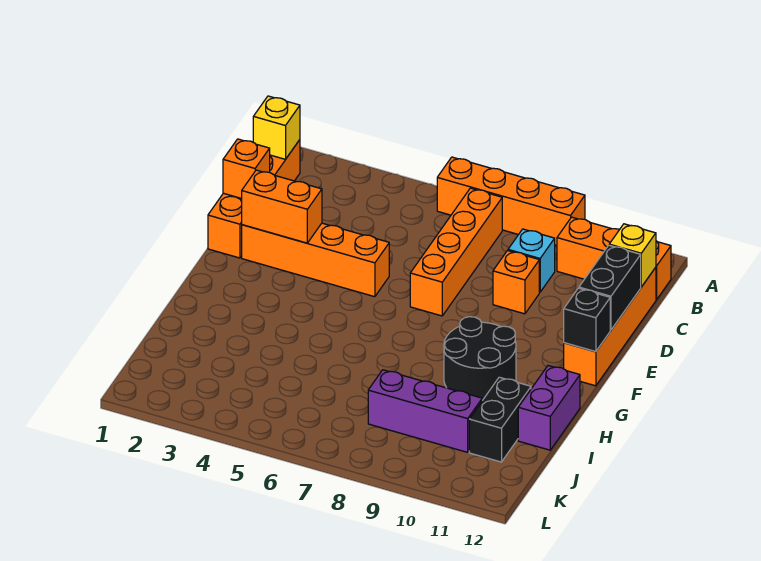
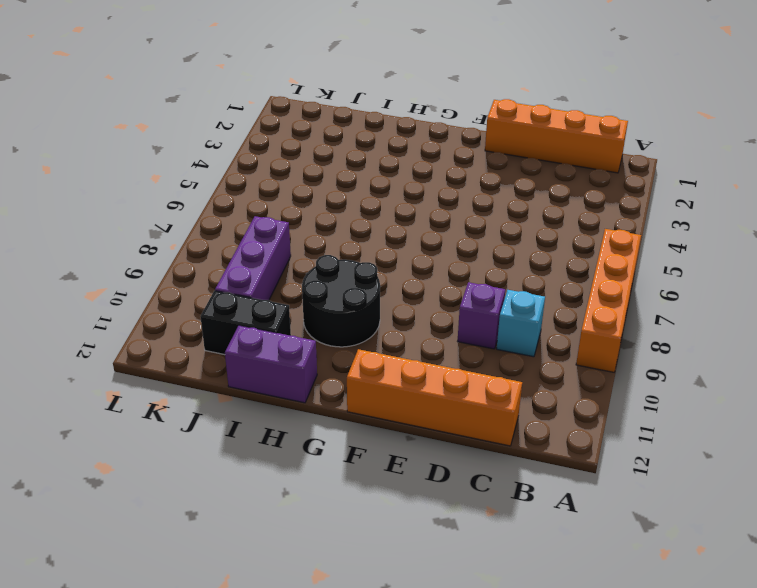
purple 1x1 brick [458,282,505,349] -> orange 1x1 brick [493,251,539,314]
none -> orange 1x4 brick [410,188,502,316]
none -> orange 1x3 brick [557,217,671,300]
none -> orange 1x4 brick [242,223,389,297]

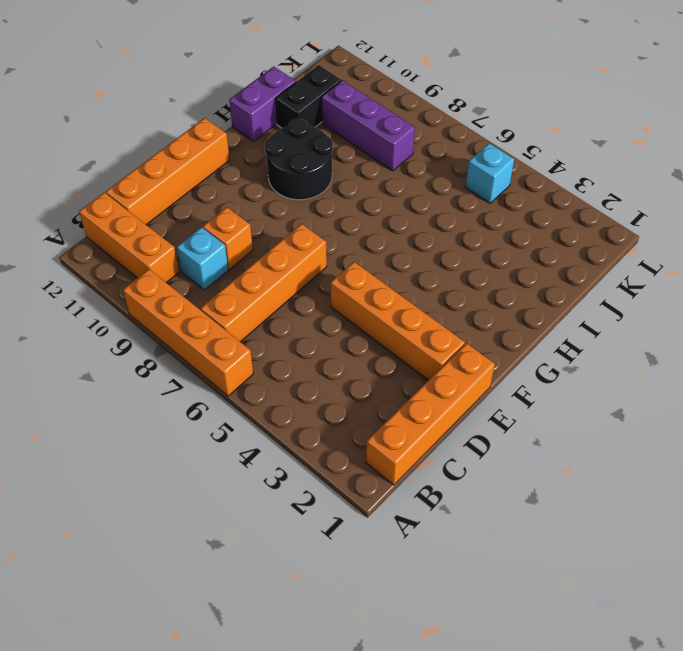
cyan 1x1 brick [465,143,514,203] -> none
none -> yellow 1x1 brick [253,96,300,159]
none -> yellow 1x1 brick [609,224,656,287]
none -> orange 1x1 brick [223,139,270,199]

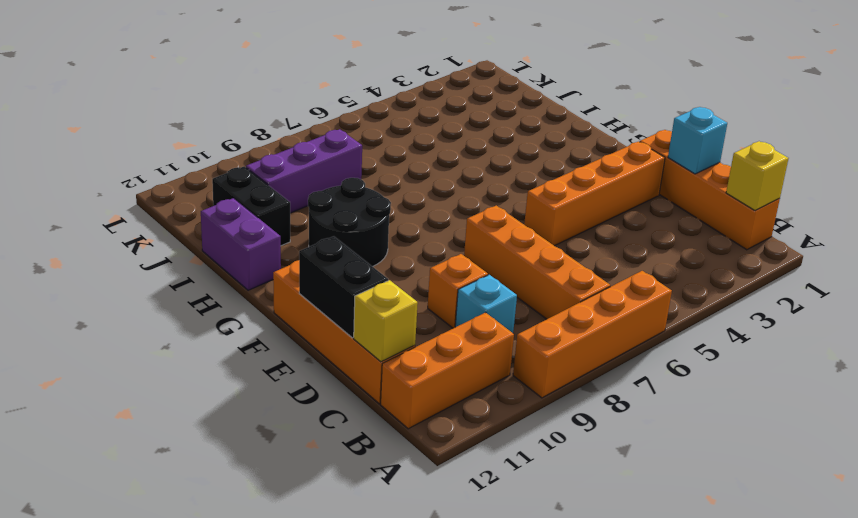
cyan 1x1 brick [668,107,727,174] -> orange 1x1 brick [223,139,270,199]
none -> orange 1x2 brick [242,170,322,243]
none -> black 1x1 brick [564,288,610,352]

